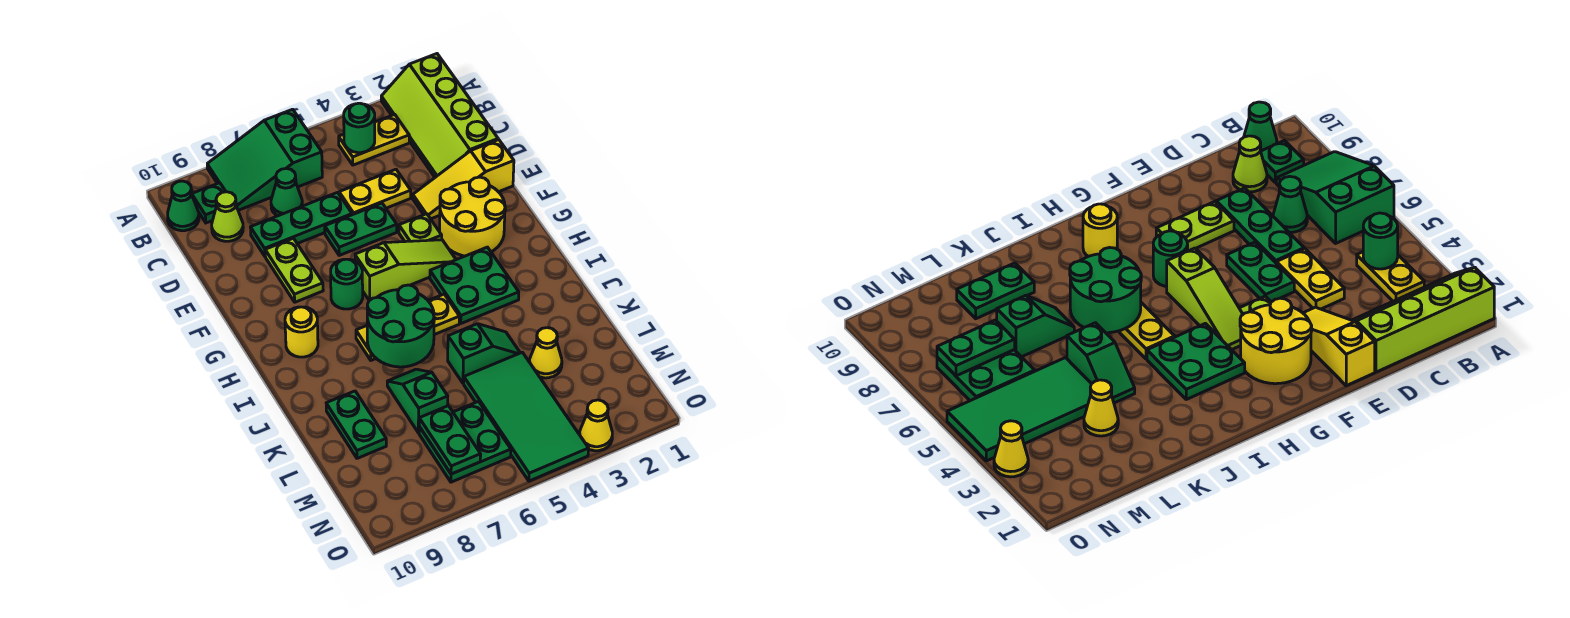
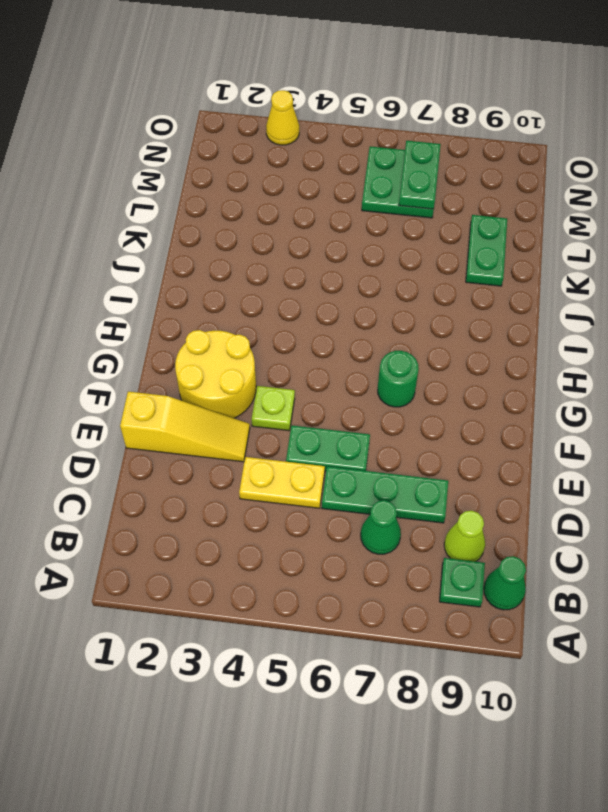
none -> lime 2x4 slope [381,54,498,177]
none -> green 2x3 slope [207,109,322,210]
none -> yellow 1x2 plate [339,114,409,165]

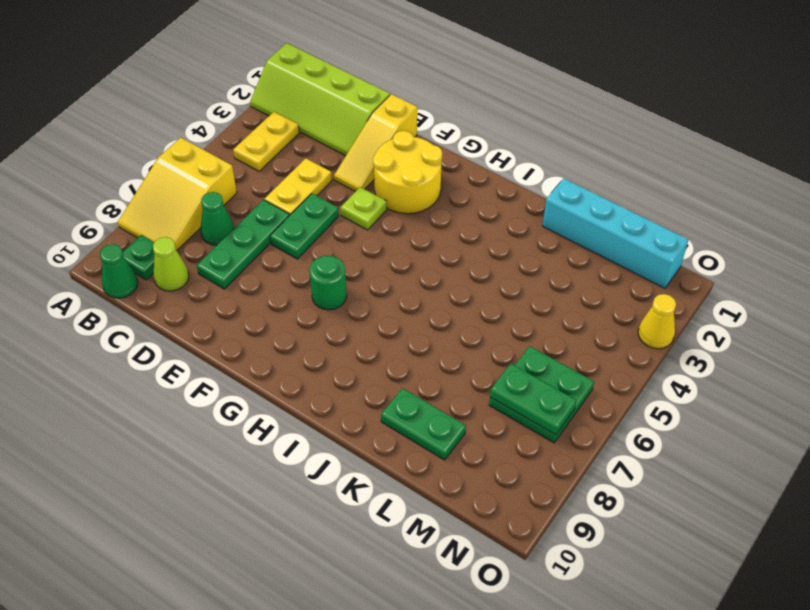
yellow 2x3 slope [118,138,237,251] -> green 2x3 slope [207,109,322,210]
cyan 1x4 brick [543,178,688,288] -> none
none -> lime 1x2 plate [265,238,323,302]
none -> lime 1x3 slope [355,240,456,301]
none -> green 2x2 plate [430,247,519,323]

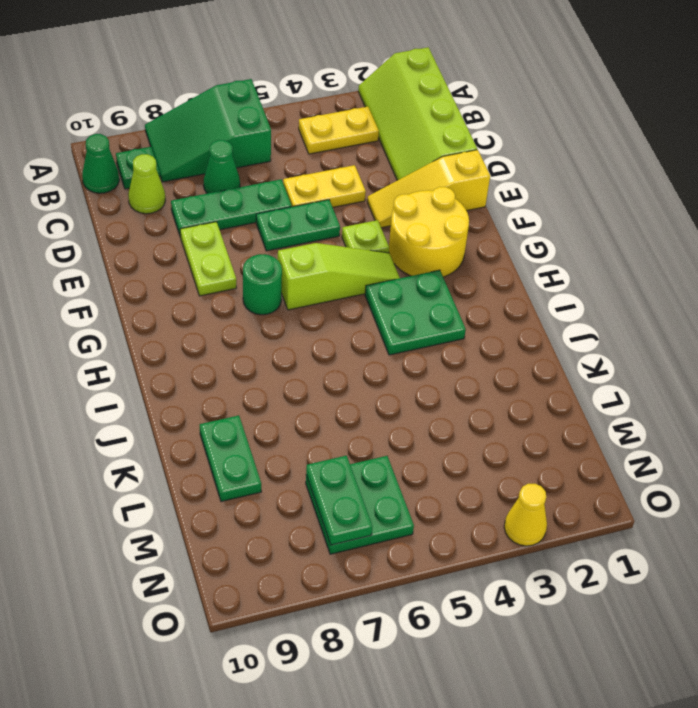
none -> yellow 1x1 round brick [285,307,318,357]
none -> yellow 1x3 plate [356,294,459,360]
none -> green 1x2 slope [448,324,520,383]

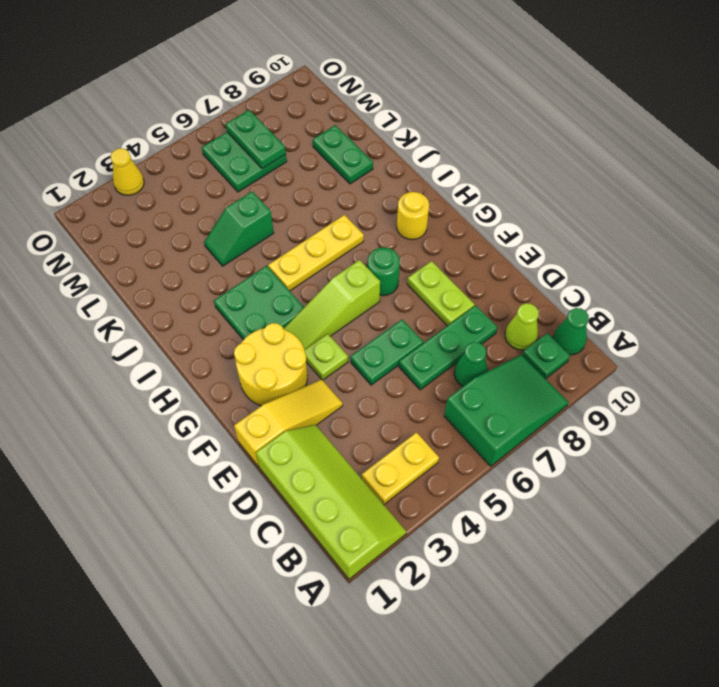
none -> yellow 1x2 plate [339,169,411,215]
none -> green 1x2 slope [387,369,448,433]
none -> yellow 1x1 cone [530,328,562,378]

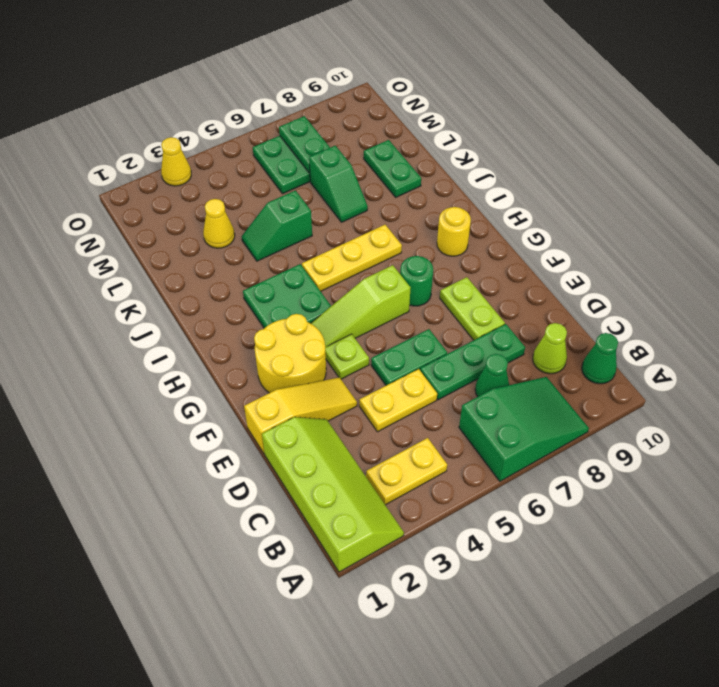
none -> green 1x1 plate [192,183,226,223]
none -> green 2x4 tile [464,352,589,481]
none -> green 1x1 round brick [344,103,375,153]

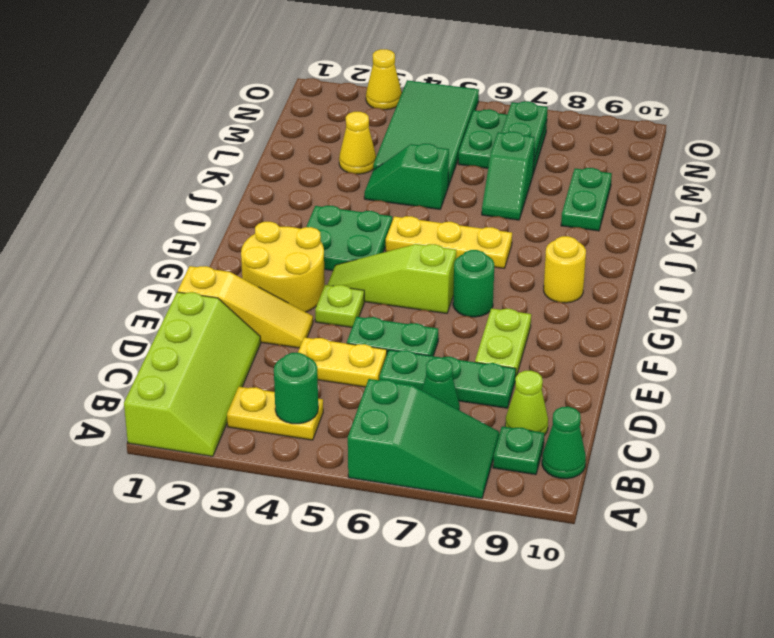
none -> green 2x2 round brick [367,285,434,367]

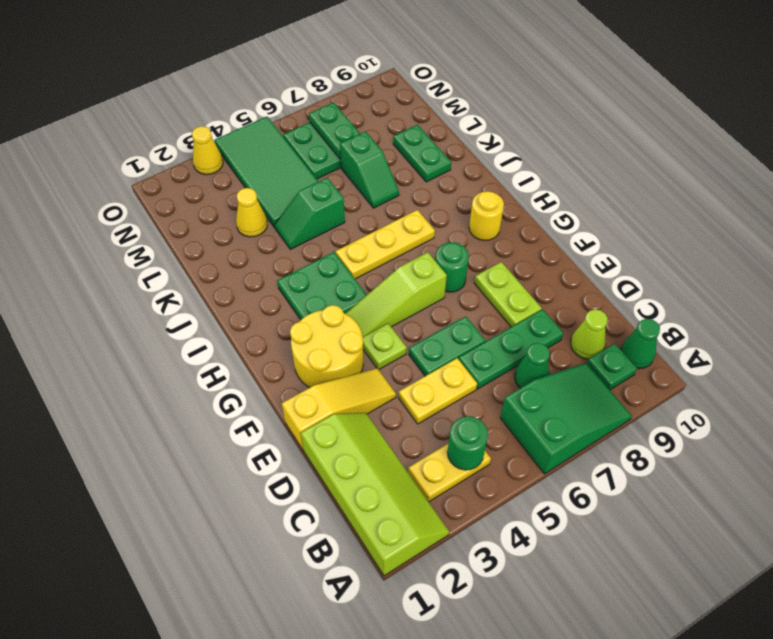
none -> green 2x2 round brick [367,285,434,367]

